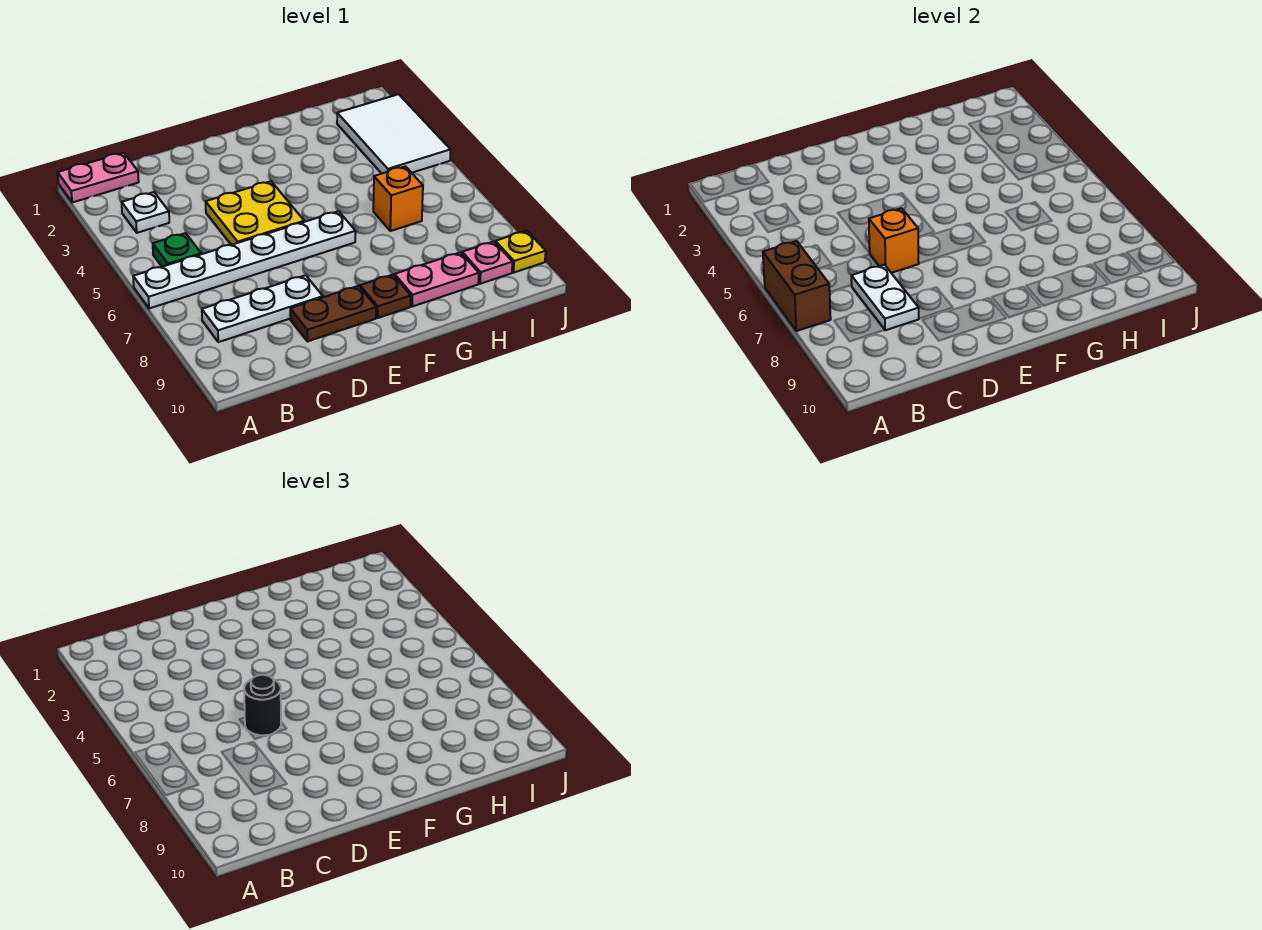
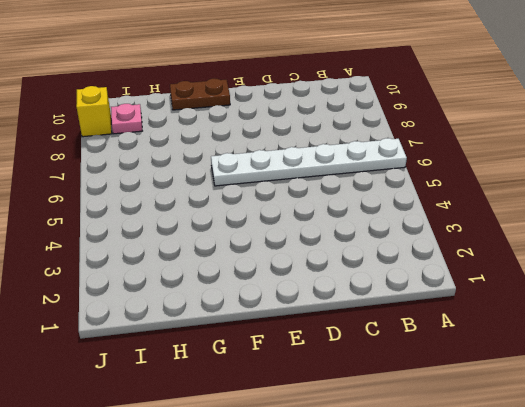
brown 1x2 plate [170,78,230,110] -> brown 1x2 plate moved to [290,286,376,342]
yellow 1x1 brick [76,86,112,137] -> yellow 1x1 plate [495,231,546,273]
none -> pink 1x2 plate [58,153,139,203]
none -> white 1x1 plate [122,192,169,233]
none -> green 1x1 plate [153,233,201,267]

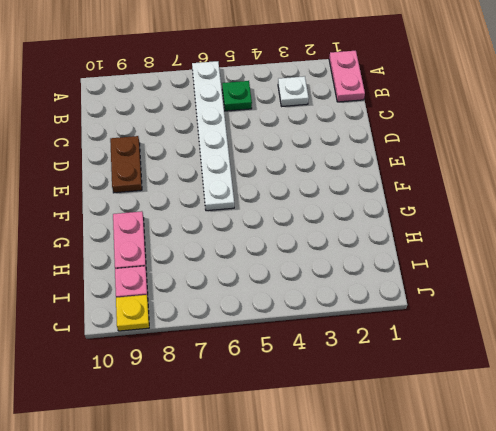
none -> white 1x3 plate [202,275,323,342]
none -> yellow 2x2 plate [206,181,304,245]
none -> brown 1x1 plate [360,275,411,318]

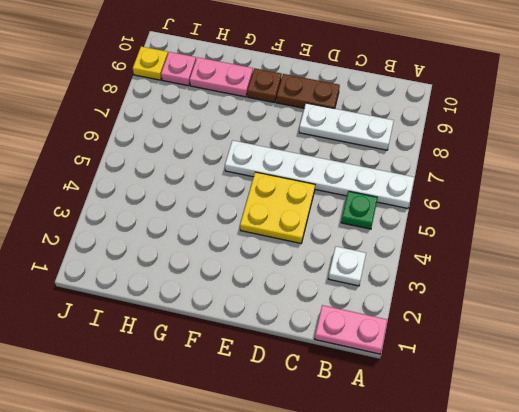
none -> orange 1x1 brick [373,166,423,231]
none -> white 2x3 tile [337,94,451,174]
none -> brown 1x2 brick [763,241,831,331]

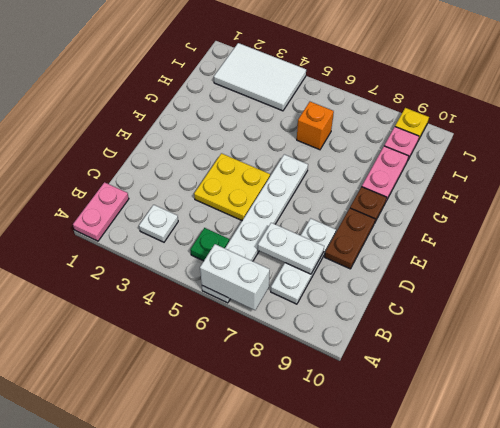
white 1x2 brick [200,244,270,310] -> brown 1x2 brick [763,241,831,331]
none -> orange 1x1 brick [869,208,919,273]
none -> black 1x1 round brick [244,675,281,736]

